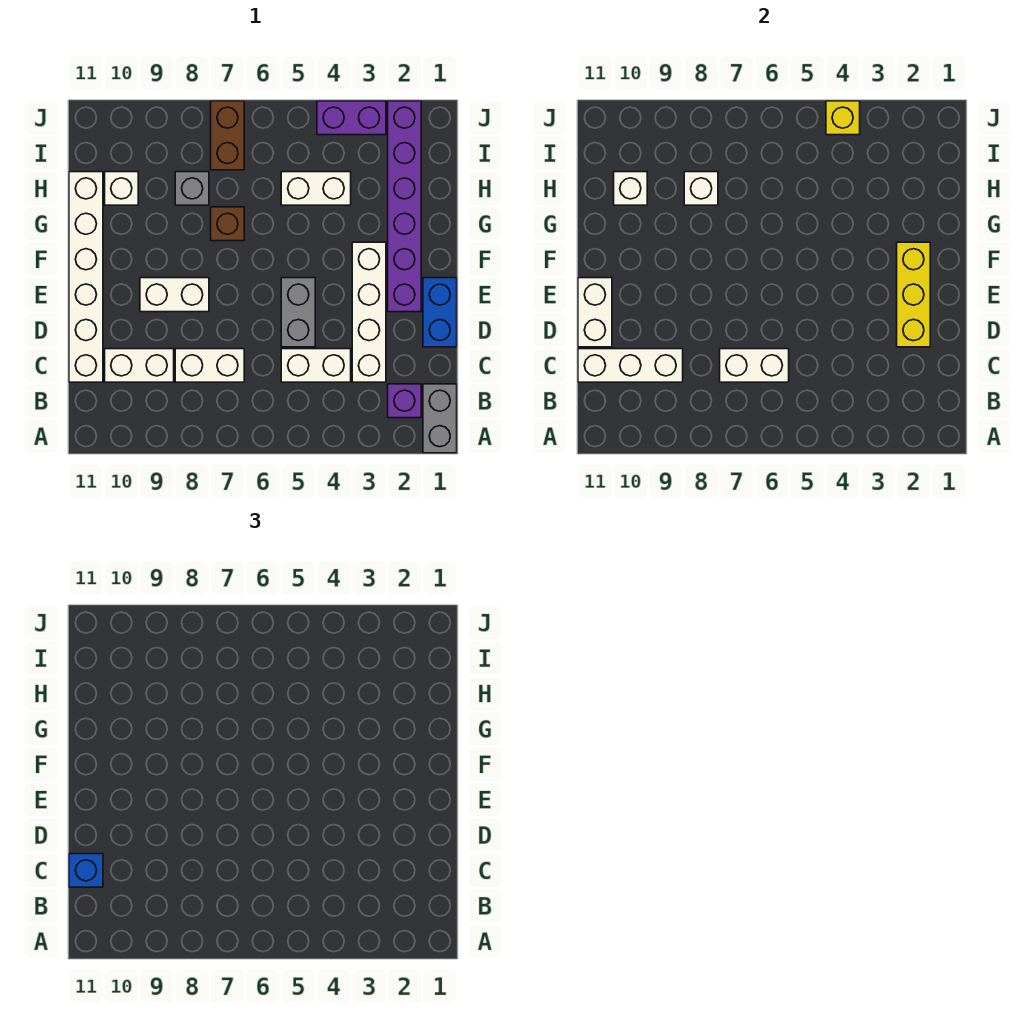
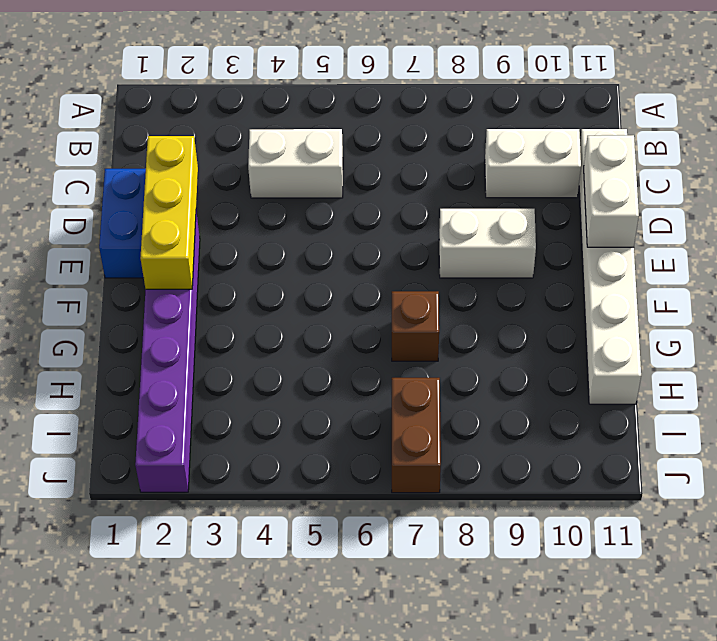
none -> grey 1x2 brick [423,384,457,453]
none -> purple 1x1 brick [388,384,421,418]
none -> white 1x4 brick [352,242,386,382]

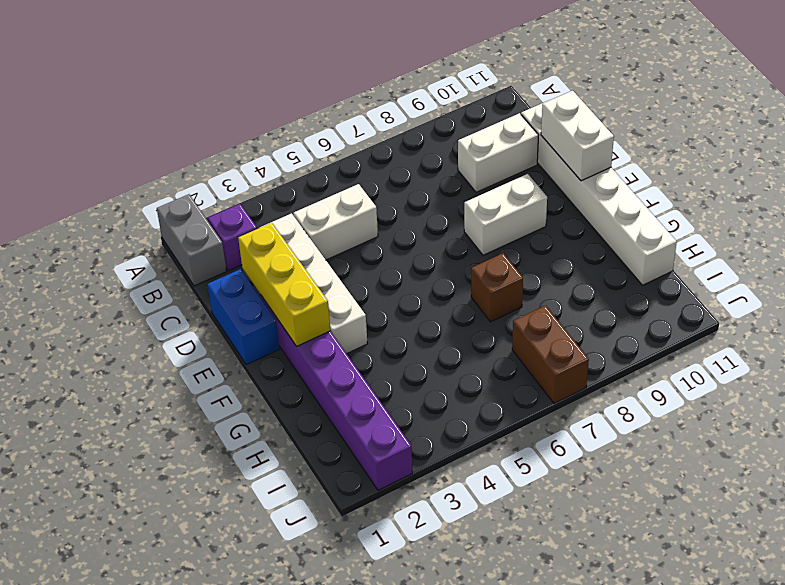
none -> white 1x2 brick [175,349,244,382]
none -> grey 1x2 brick [281,278,315,347]
none -> white 1x2 brick [281,172,351,205]

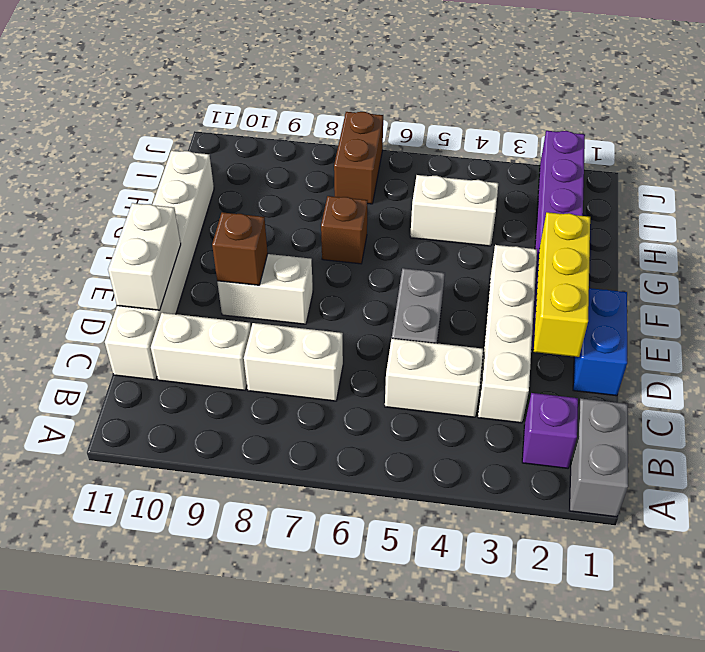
brown 1x1 brick [212,212,268,285] -> none
none -> grey 1x1 brick [175,172,209,205]
none -> white 1x1 brick [105,172,138,205]
none -> purple 1x2 brick [317,101,386,135]

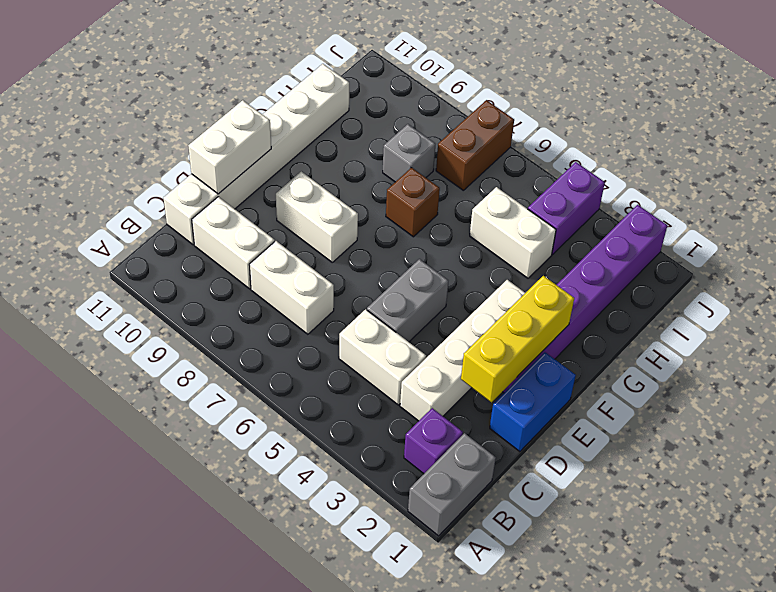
purple 1x2 brick [528,162,605,254] -> purple 1x2 brick turned to [317,101,386,135]
none -> white 1x1 brick [105,172,138,205]
none -> white 1x2 brick [720,349,789,382]
none -> white 1x3 brick [578,349,683,382]

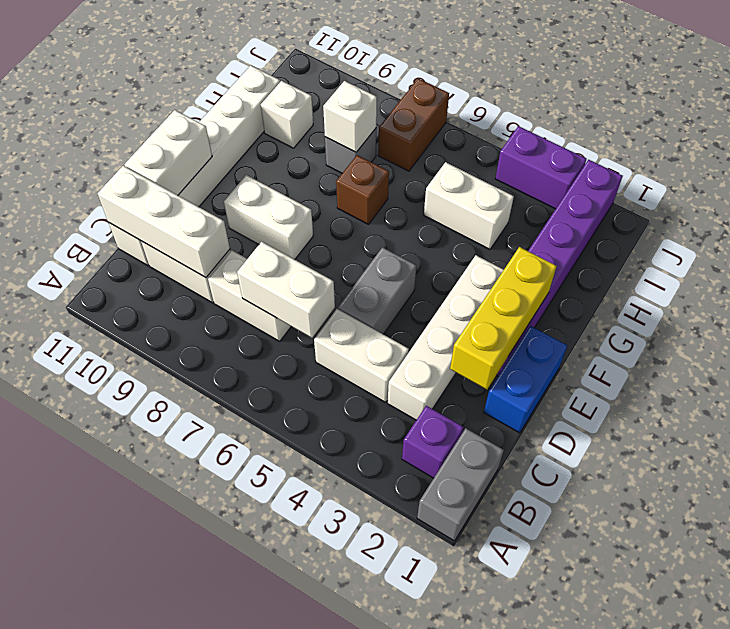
none -> white 1x1 brick [614,172,647,205]
none -> yellow 1x1 brick [826,101,860,135]
none -> blue 1x1 brick [69,854,103,887]

